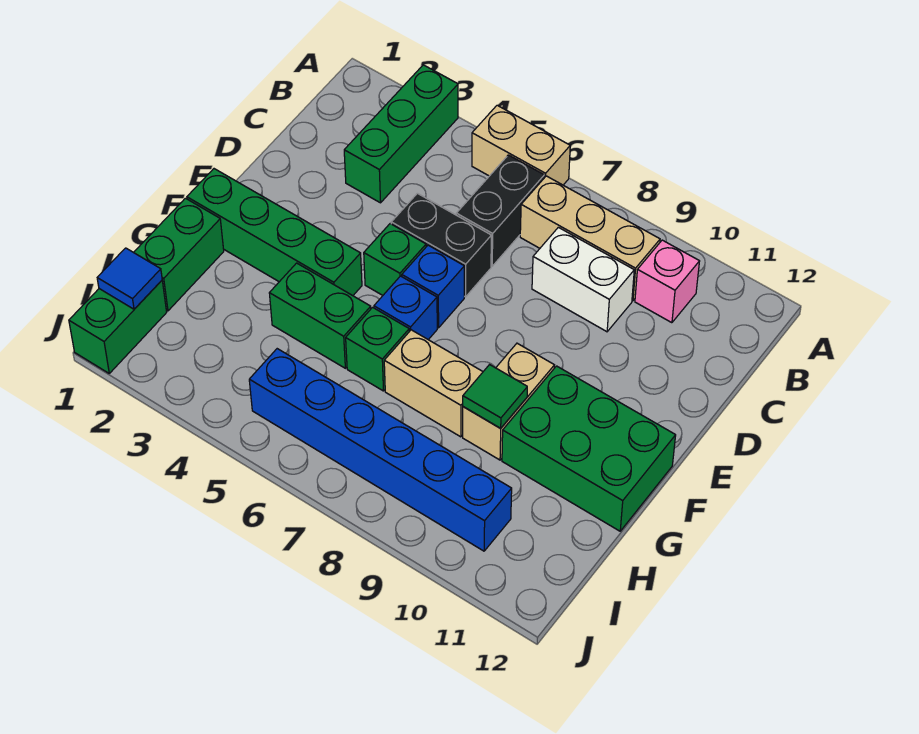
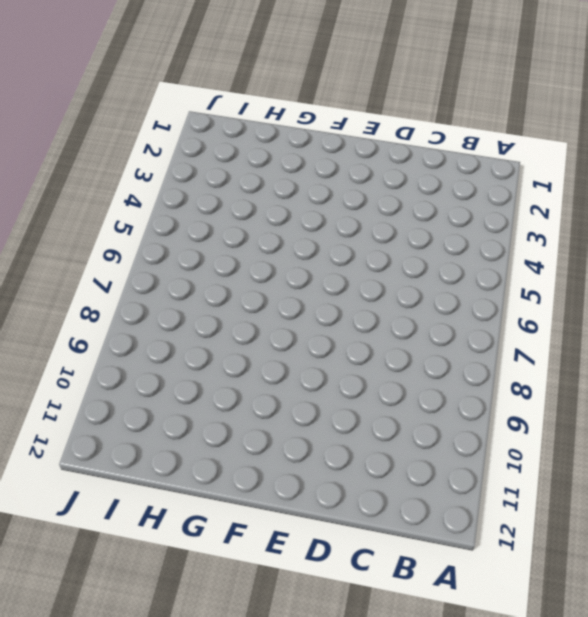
none -> green 1x3 brick [344,65,458,203]
none -> tan 1x2 brick [472,105,570,185]
none -> black 1x2 brick [456,155,544,266]

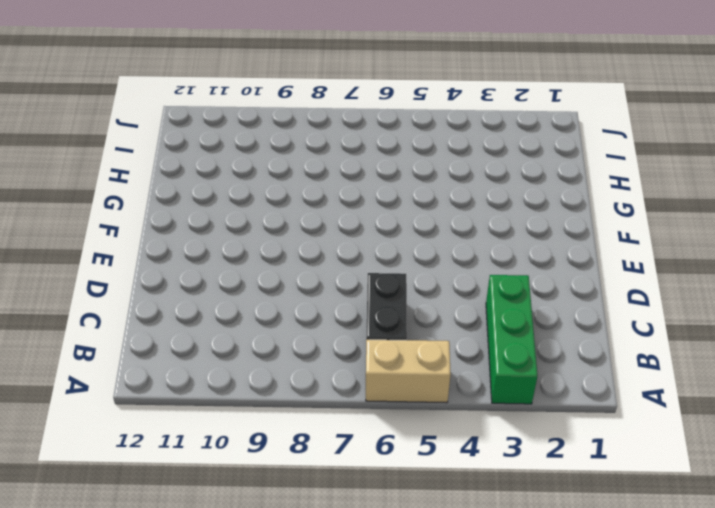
none -> tan 1x3 brick [520,176,660,301]
none -> pink 1x1 brick [635,240,700,323]
none -> white 1x2 brick [532,227,634,332]

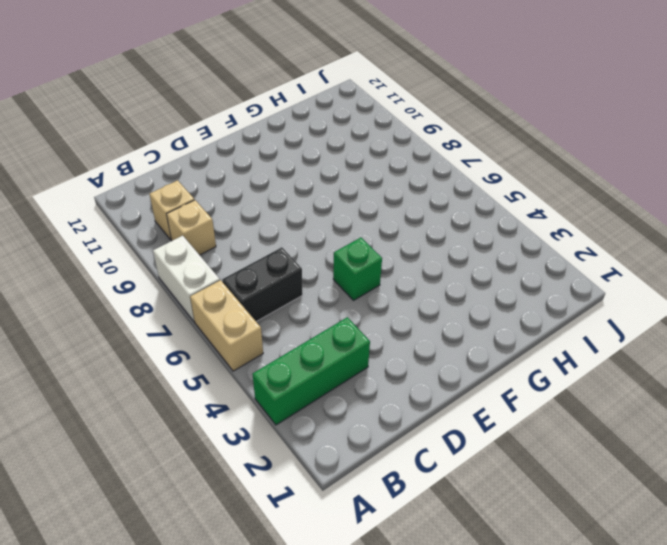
white 1x2 brick [153,236,220,322] -> white 1x2 brick moved to [532,227,634,332]
tan 1x1 brick [167,200,216,255] -> tan 1x3 brick [520,176,660,301]
tan 1x1 brick [150,180,194,240] -> pink 1x1 brick [635,240,700,323]
none -> black 1x2 brick [391,193,491,297]
none -> blue 1x1 brick [402,245,464,328]
none -> green 1x4 brick [187,169,362,296]

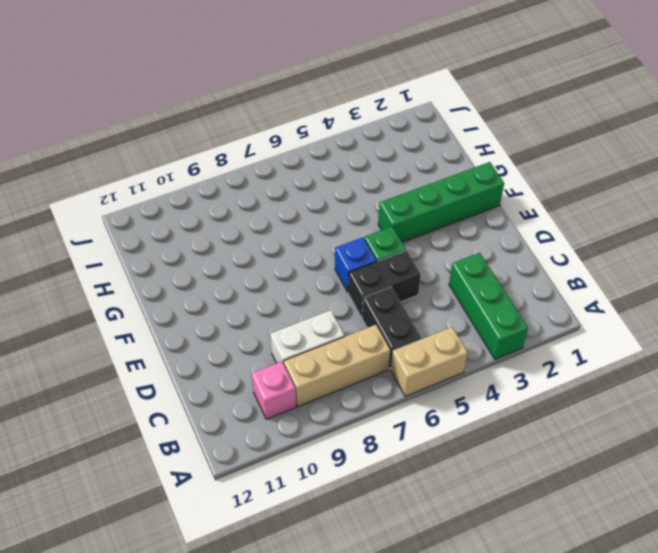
none -> blue 1x1 brick [374,276,437,340]
none -> tan 1x2 brick [463,343,554,460]
none -> green 2x3 brick [502,366,676,531]

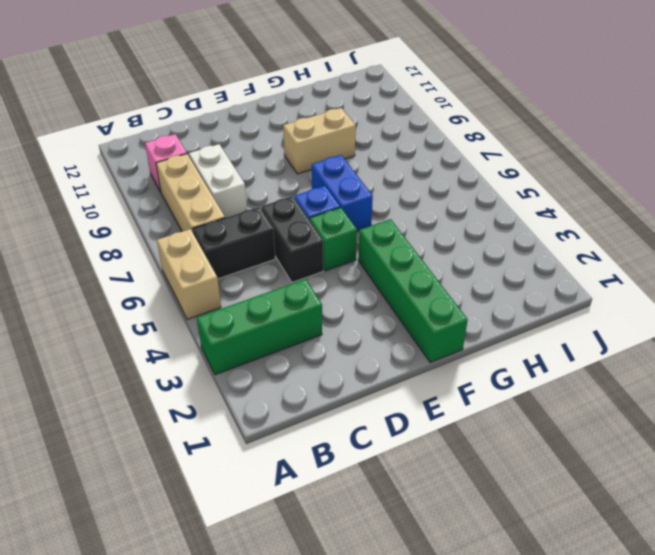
blue 1x2 brick [312,155,373,231] -> blue 1x1 brick [374,276,437,340]
none -> green 2x3 brick [502,366,676,531]
none -> green 1x2 brick [134,198,224,311]
none -> green 1x2 brick [269,263,371,368]

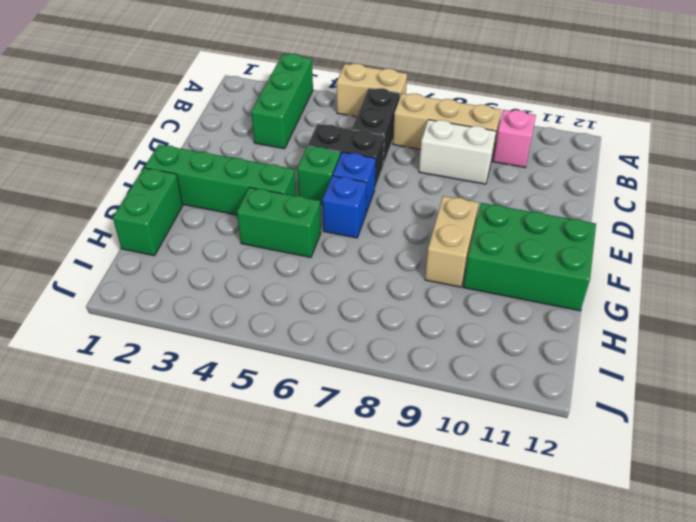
none -> green 1x1 brick [346,307,409,391]
none -> tan 1x2 brick [384,330,483,437]
none -> green 1x2 brick [69,280,167,373]

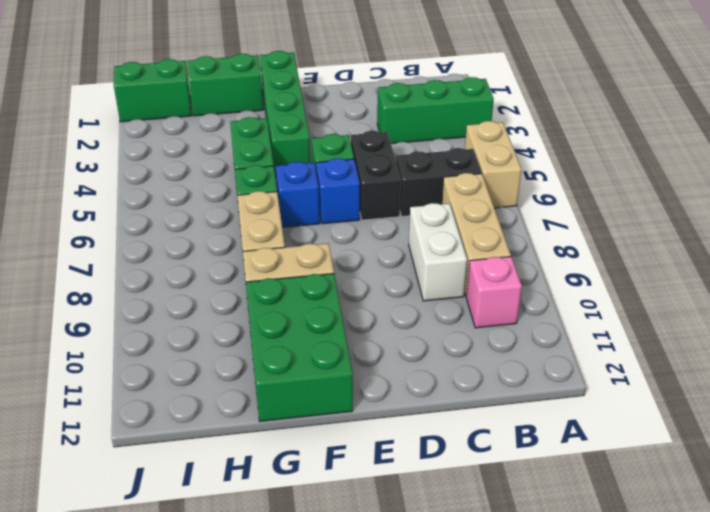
none -> blue 1x6 brick [249,349,512,551]
none -> green 1x1 tile [463,365,527,428]
none -> blue 1x1 tile [97,248,162,309]

